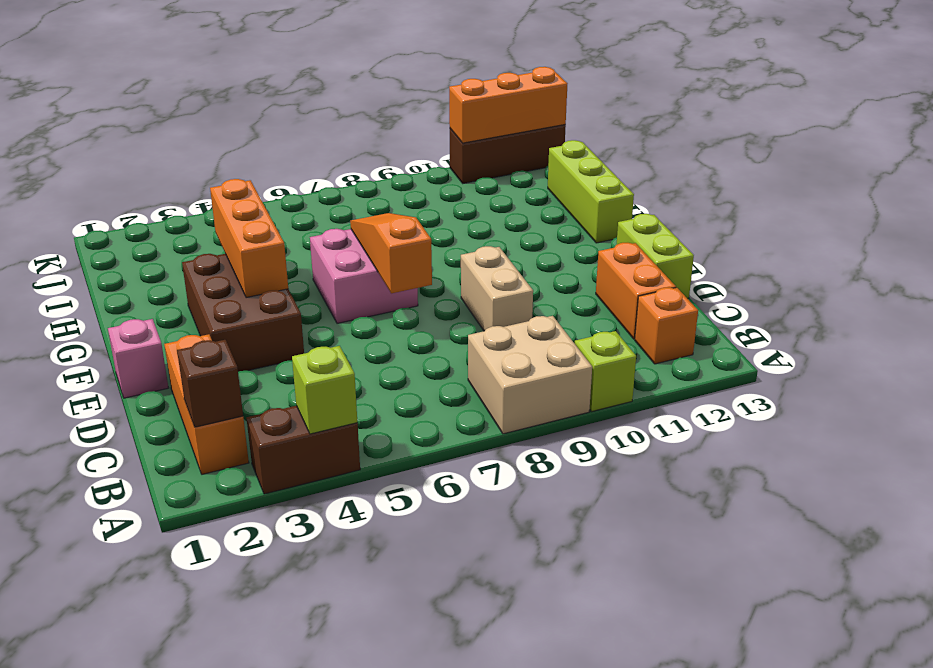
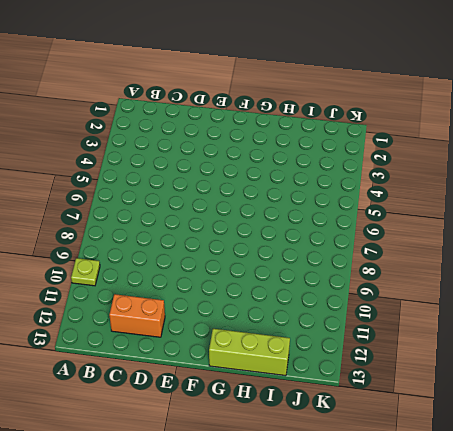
lime 1x1 plate [71,258,100,286] -> lime 1x1 brick [574,331,636,412]
none -> brown 1x2 brick [246,406,360,494]
none -> tan 2x2 brick [468,316,592,434]
none -> orange 1x3 brick [164,334,249,474]

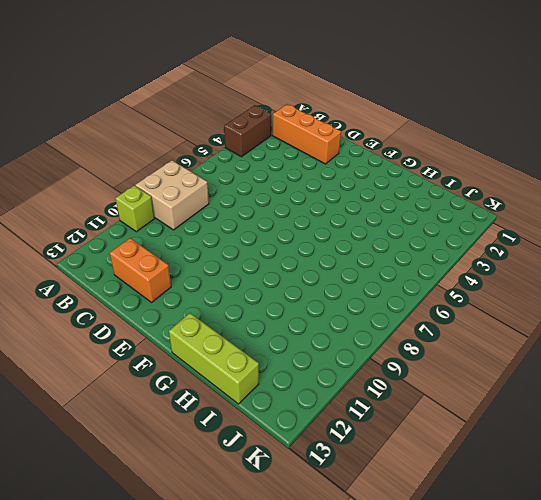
none -> orange 1x1 brick [635,288,698,364]
none -> tan 1x2 brick [461,246,533,331]
none -> lime 1x2 brick [617,214,694,299]

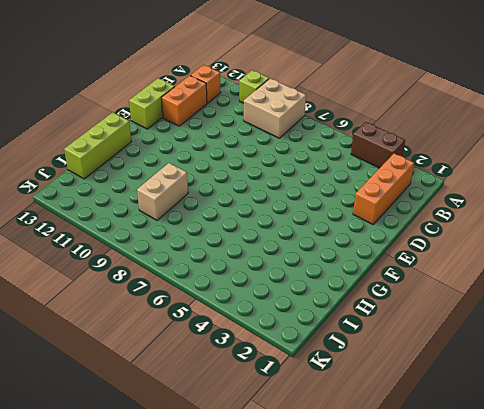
tan 1x2 brick [137,163,188,220] -> tan 1x2 brick moved to [461,246,533,331]
none -> pink 1x1 brick [108,319,168,398]
none -> brown 2x3 brick [182,254,304,372]
none -> pink 2x2 brick [310,229,418,323]

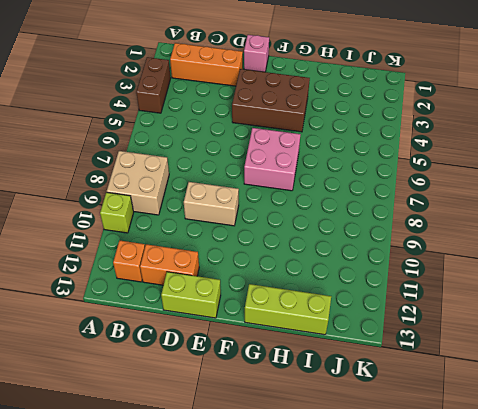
none -> brown 1x3 brick [450,125,566,183]
none -> lime 1x1 brick [292,346,357,434]
none -> brown 1x1 brick [177,340,243,427]

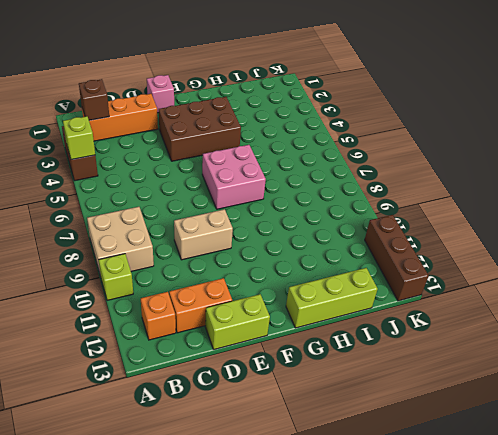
none -> orange 1x3 slope [350,213,432,293]
none -> orange 1x3 brick [210,179,288,298]
none -> orange 1x3 brick [449,67,568,143]

